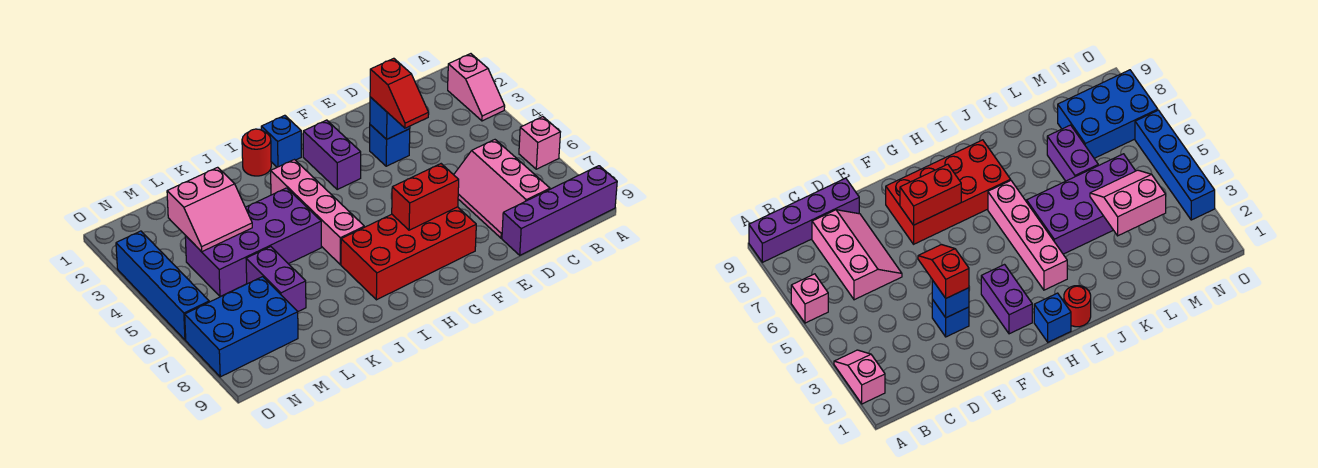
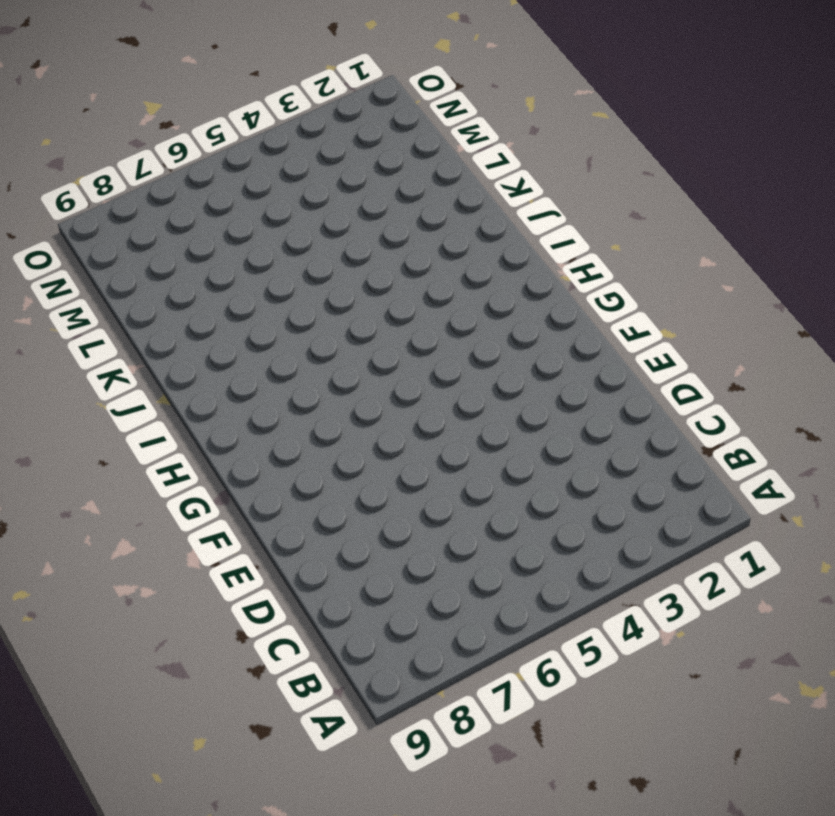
none -> pink 1x2 slope [448,54,505,121]
none -> pink 1x1 brick [519,117,560,169]
none -> purple 1x4 brick [502,166,617,255]

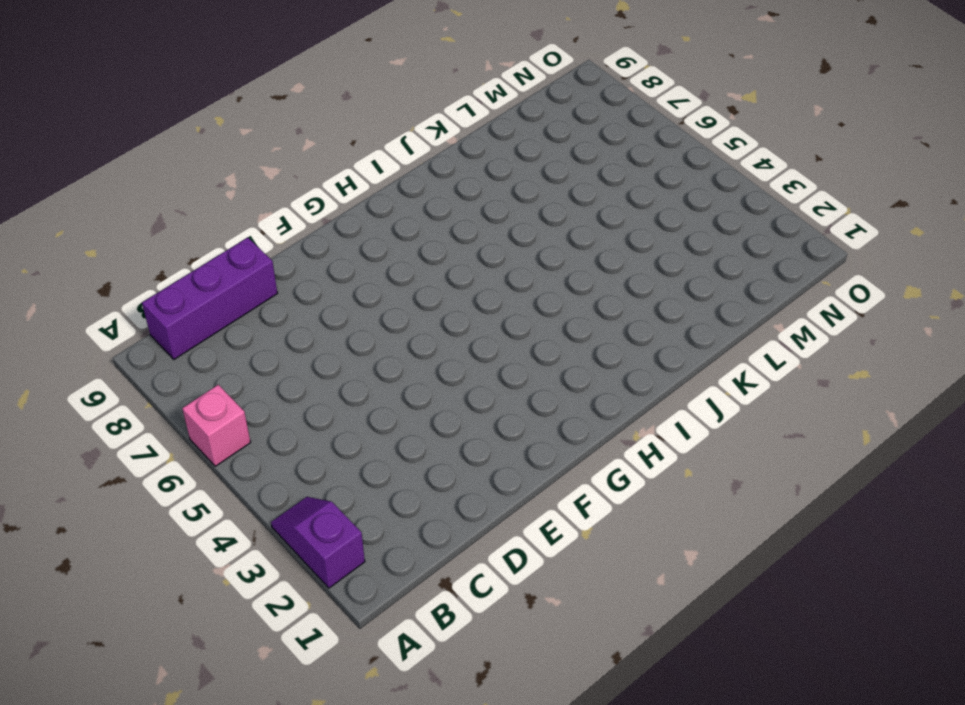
purple 1x2 slope [271,497,365,588] -> pink 1x2 slope [448,54,505,121]
purple 1x3 brick [142,237,277,359] -> purple 1x4 brick [502,166,617,255]
none -> pink 2x3 slope [454,140,550,238]
none -> blue 1x1 brick [370,125,410,166]
none -> red 2x4 brick [341,207,476,300]

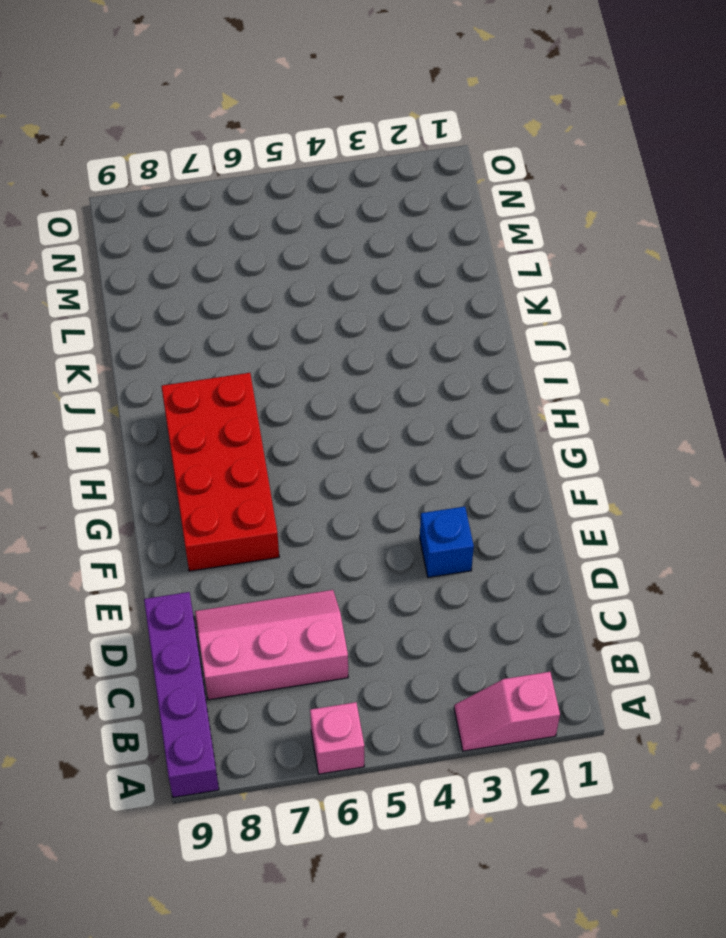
none -> purple 1x2 brick [303,120,361,189]
none -> blue 1x1 brick [261,115,301,167]
none -> red 1x1 round brick [242,129,271,176]

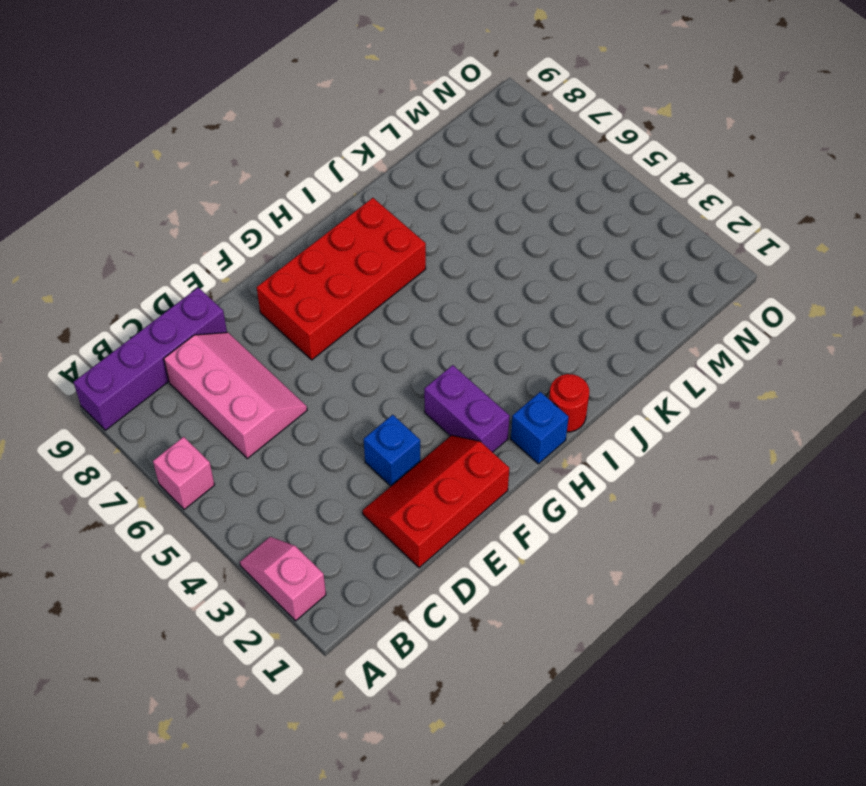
red 2x3 slope [363,435,509,568] -> none
none -> pink 1x4 brick [271,160,364,264]
none -> purple 2x4 brick [185,188,321,297]
none -> purple 1x2 brick [246,247,306,311]

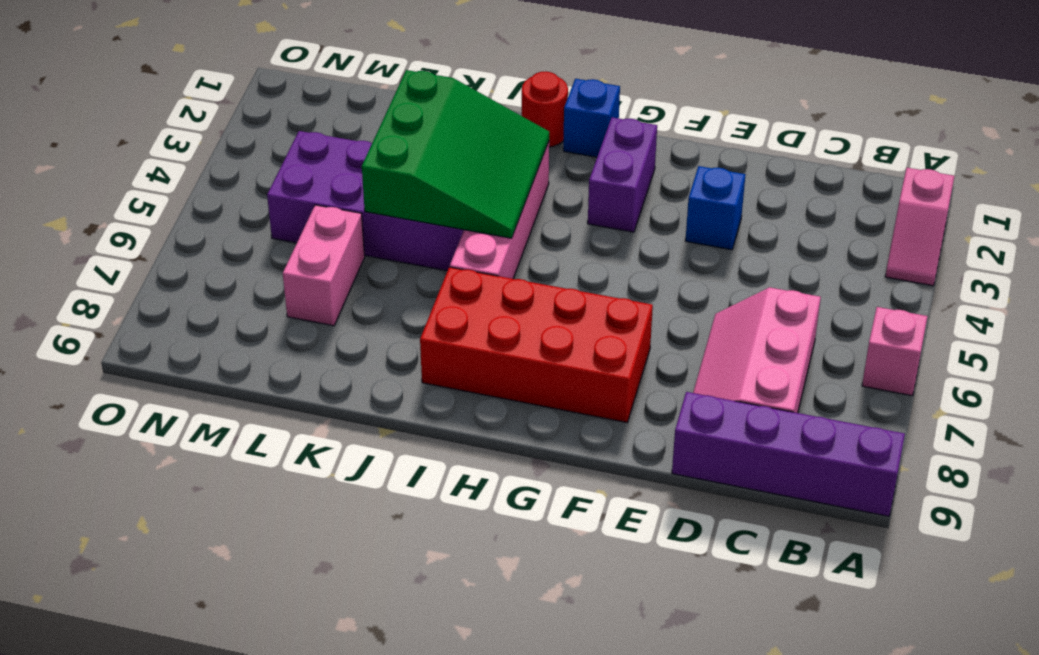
green 3x3 slope [362,70,549,238] -> none
pink 1x2 brick [283,205,365,326] -> purple 1x2 brick [246,247,306,311]
none -> blue 2x3 brick [185,277,298,377]
none -> blue 1x4 brick [116,231,209,340]
none -> blue 1x1 brick [370,97,410,139]

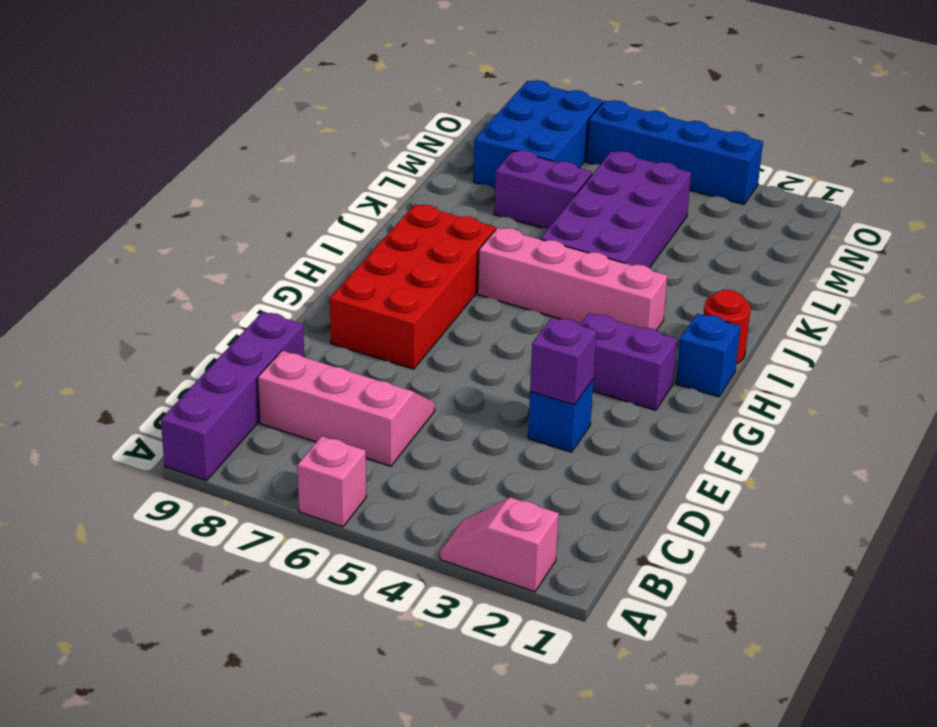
purple 1x1 brick [530,317,597,405] -> blue 1x1 brick [370,97,410,139]
none -> red 1x2 brick [392,164,459,230]
none -> pink 2x2 slope [167,167,252,252]
none -> red 1x2 slope [370,58,429,128]

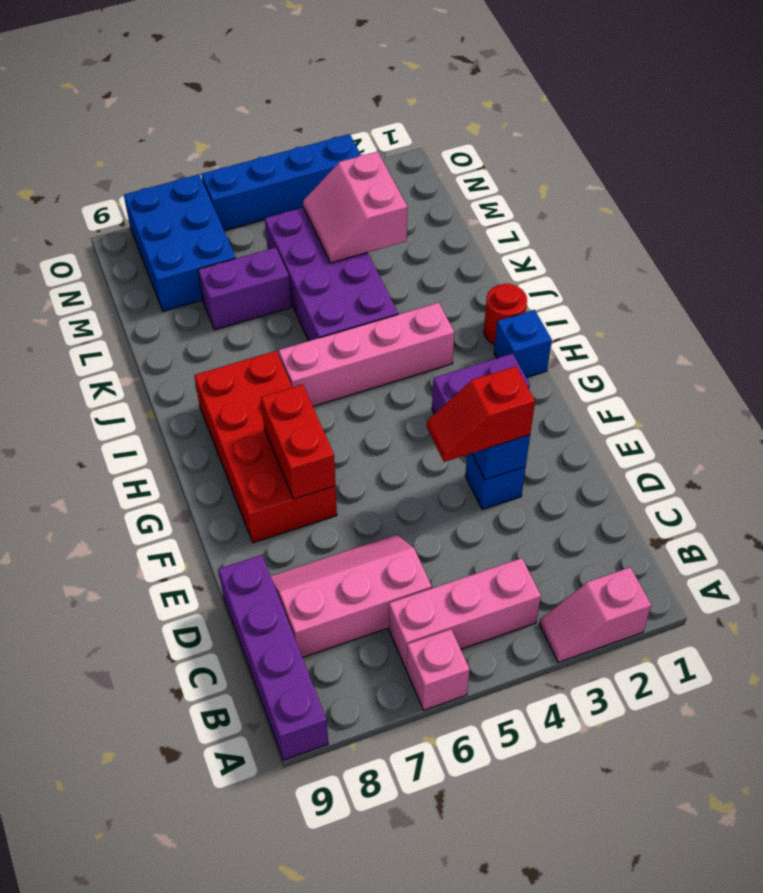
pink 1x3 brick [389,558,541,668] -> none

